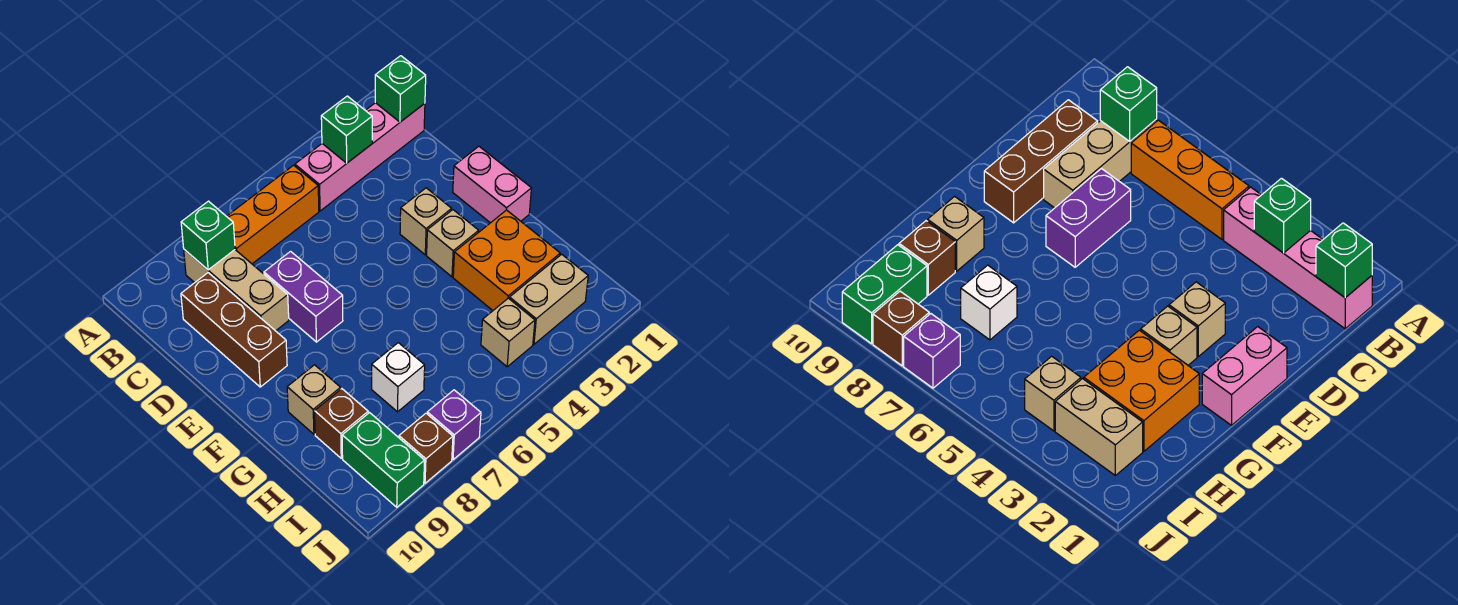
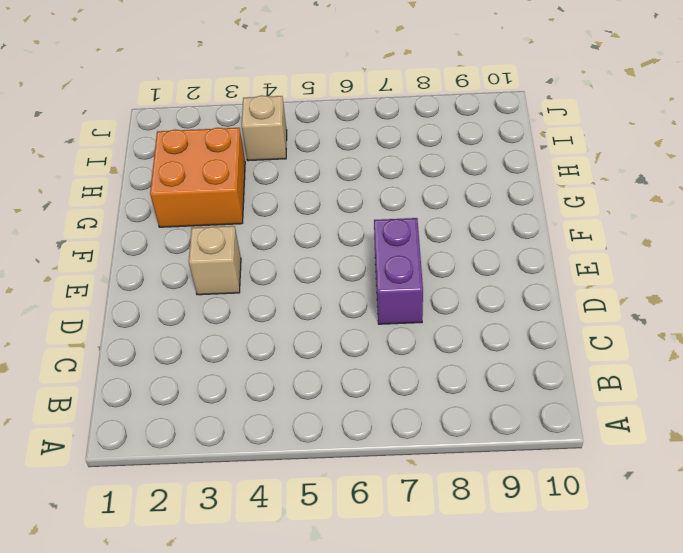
none -> pink 1x4 brick [295,103,425,211]
none -> orange 1x3 brick [227,165,319,264]
none -> tan 1x3 brick [184,250,289,331]

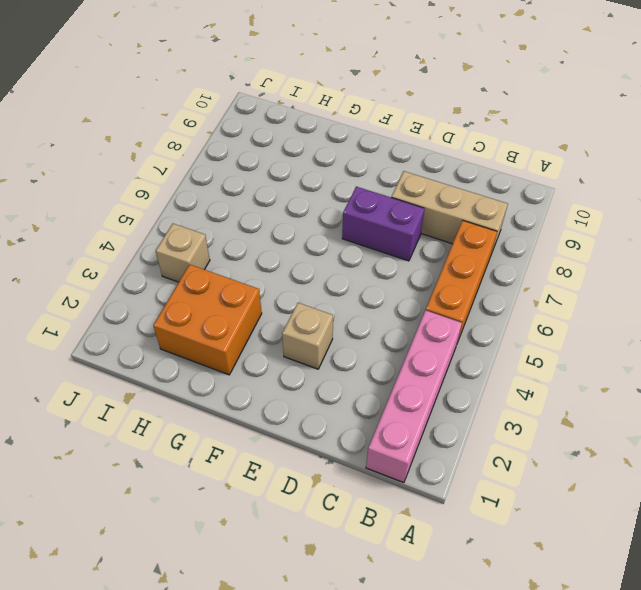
none -> brown 1x3 brick [181,273,287,387]
none -> pink 1x2 brick [453,146,531,223]
none -> tan 1x1 brick [427,210,479,277]

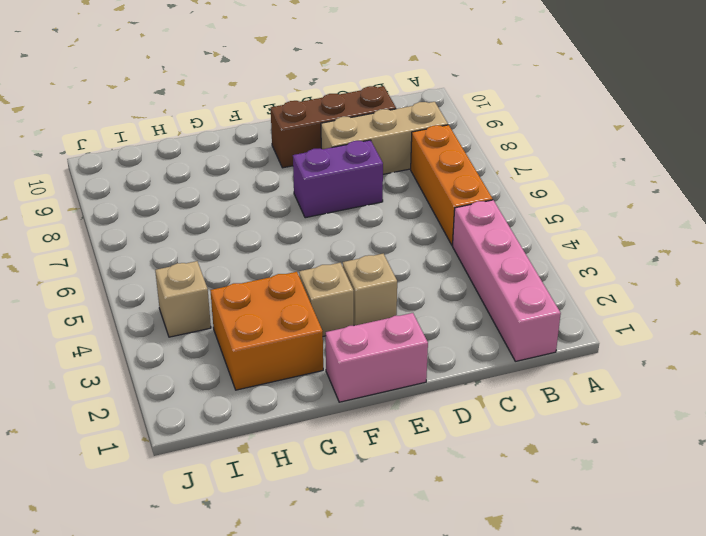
none -> tan 1x1 brick [287,365,341,434]
none -> white 1x1 brick [372,343,425,412]
none -> brown 1x1 brick [315,389,368,458]

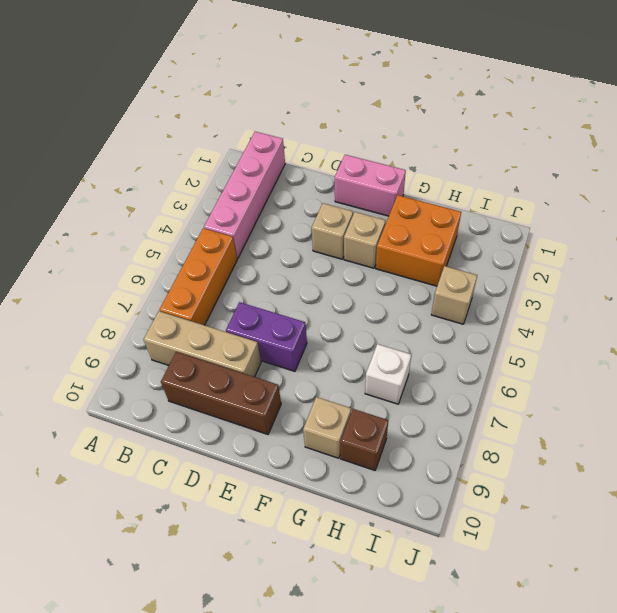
none -> tan 1x2 brick [510,254,588,344]
none -> green 1x2 brick [342,413,425,507]
none -> purple 1x1 brick [427,390,481,460]

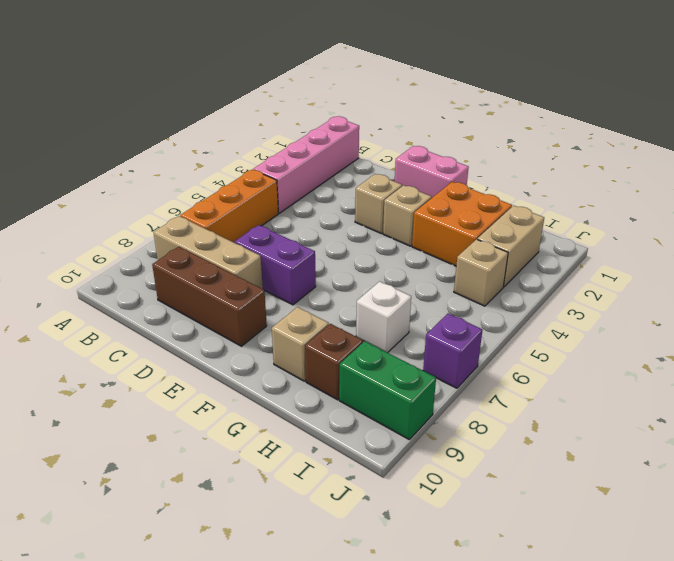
none -> brown 1x1 brick [399,413,453,483]
none -> green 1x1 brick [375,56,426,122]
none -> green 1x1 brick [321,96,372,163]

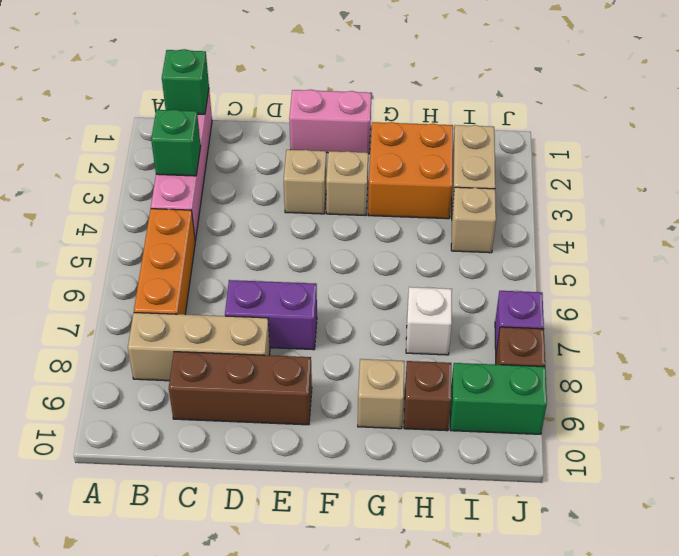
none -> green 1x1 brick [181,201,235,270]

